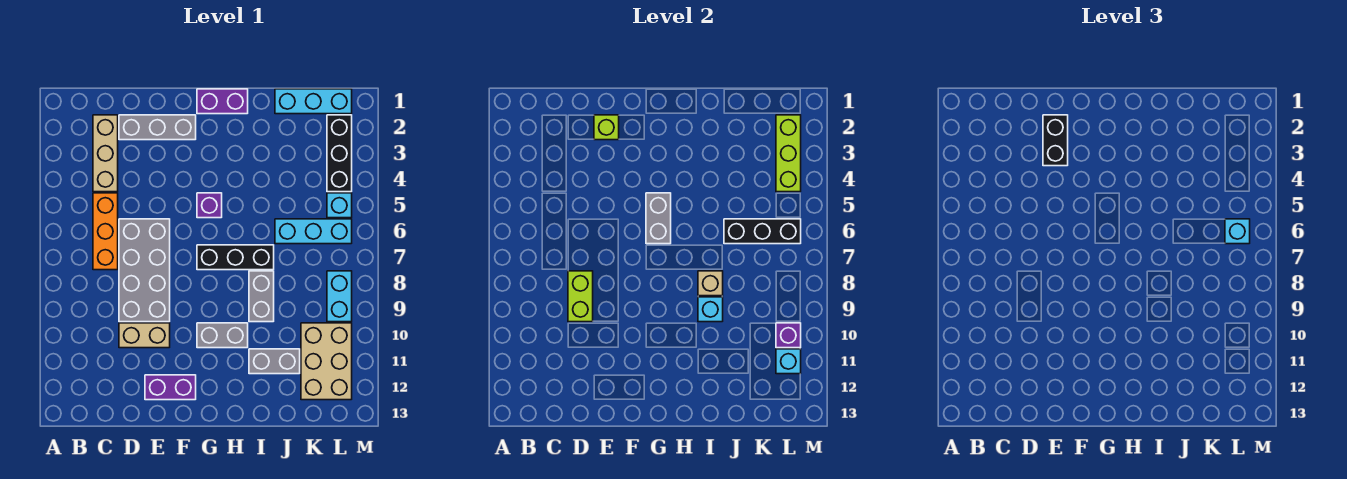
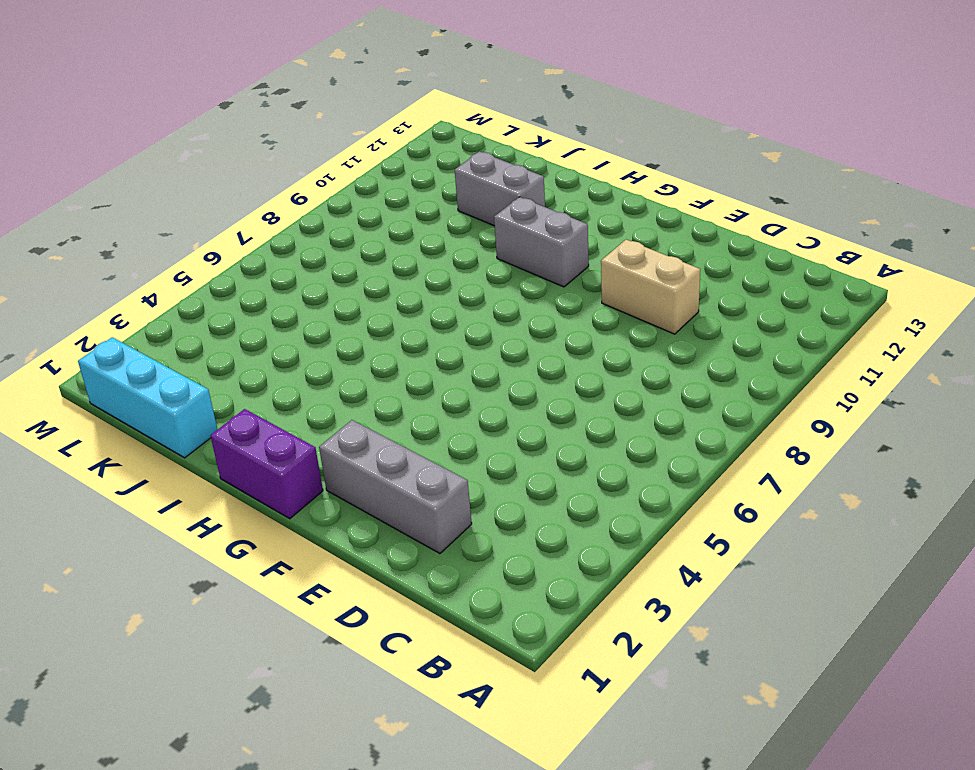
none -> tan 1x3 brick [93,115,118,192]
none -> orange 1x3 brick [93,193,118,270]
none -> grey 2x4 brick [119,219,170,322]

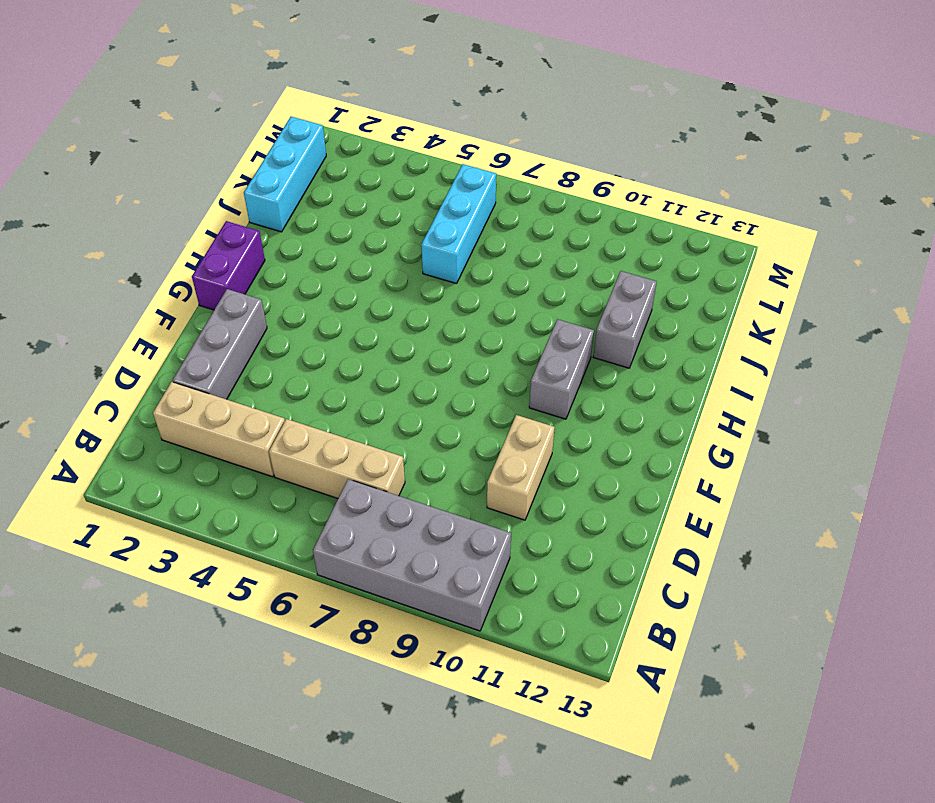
grey 2x4 brick [313,479,511,631] -> grey 2x4 brick moved to [119,219,170,322]
tan 1x3 brick [269,419,405,498] -> orange 1x3 brick [93,193,118,270]
none -> purple 1x2 brick [145,375,196,400]
none -> purple 1x1 brick [197,193,222,218]
none -> black 1x3 brick [197,245,274,270]

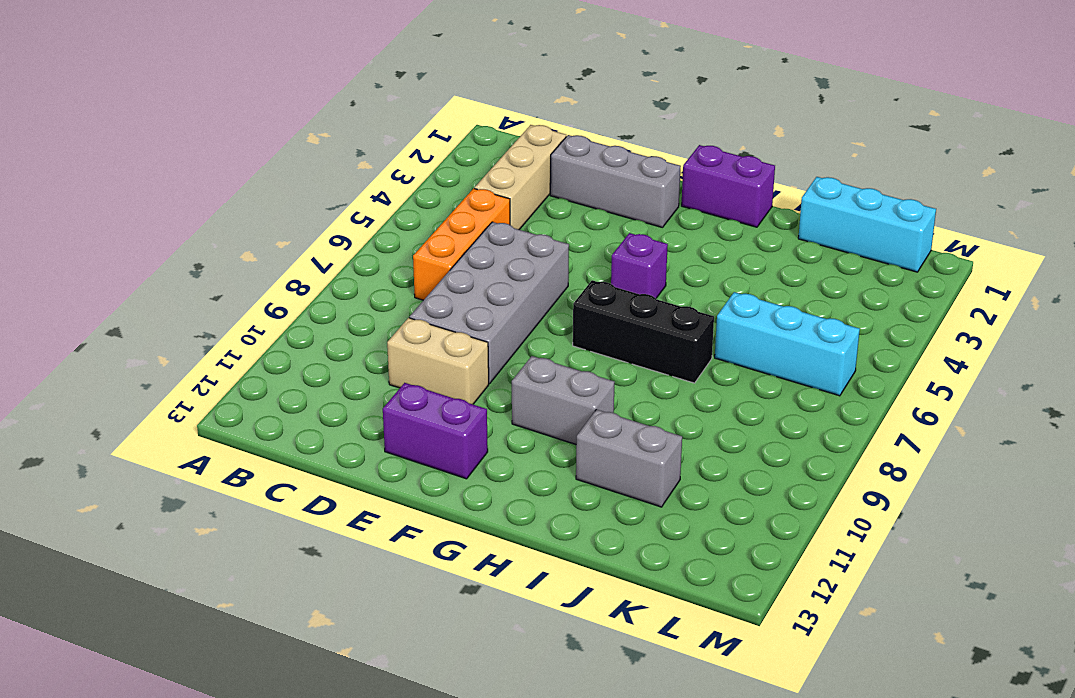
none -> grey 1x2 brick [249,271,274,322]
none -> tan 2x3 brick [301,323,352,400]
none -> black 1x3 brick [327,115,352,192]

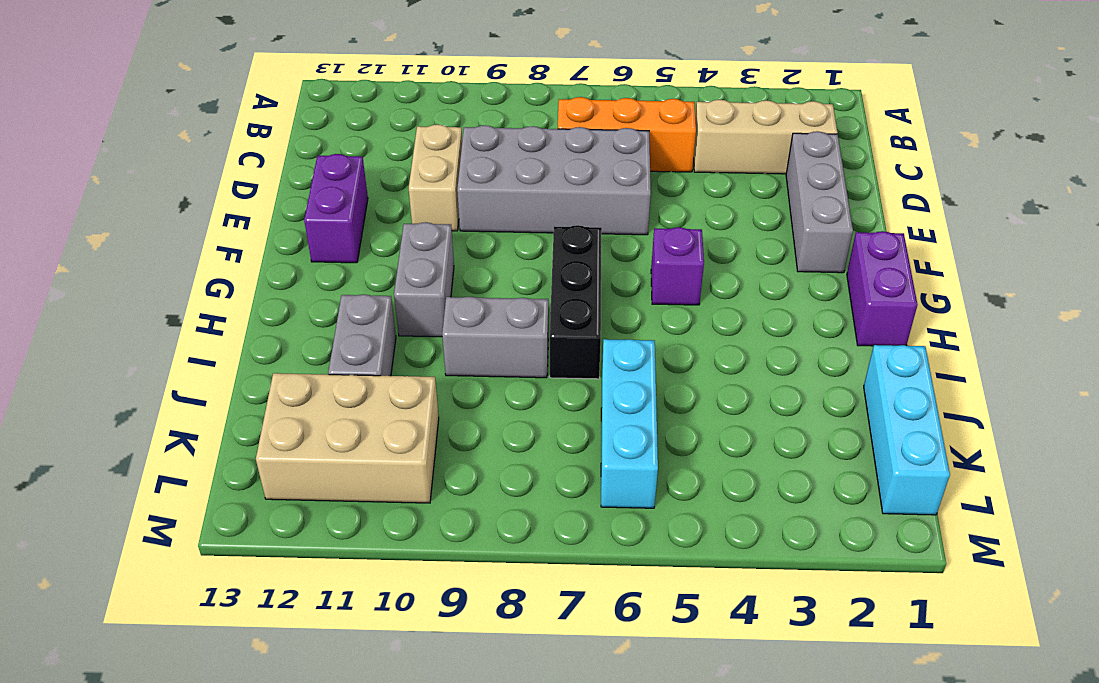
none -> black 1x3 brick [327,115,352,192]
none -> cyan 1x1 brick [327,193,352,218]
none -> cyan 1x2 brick [327,271,352,322]

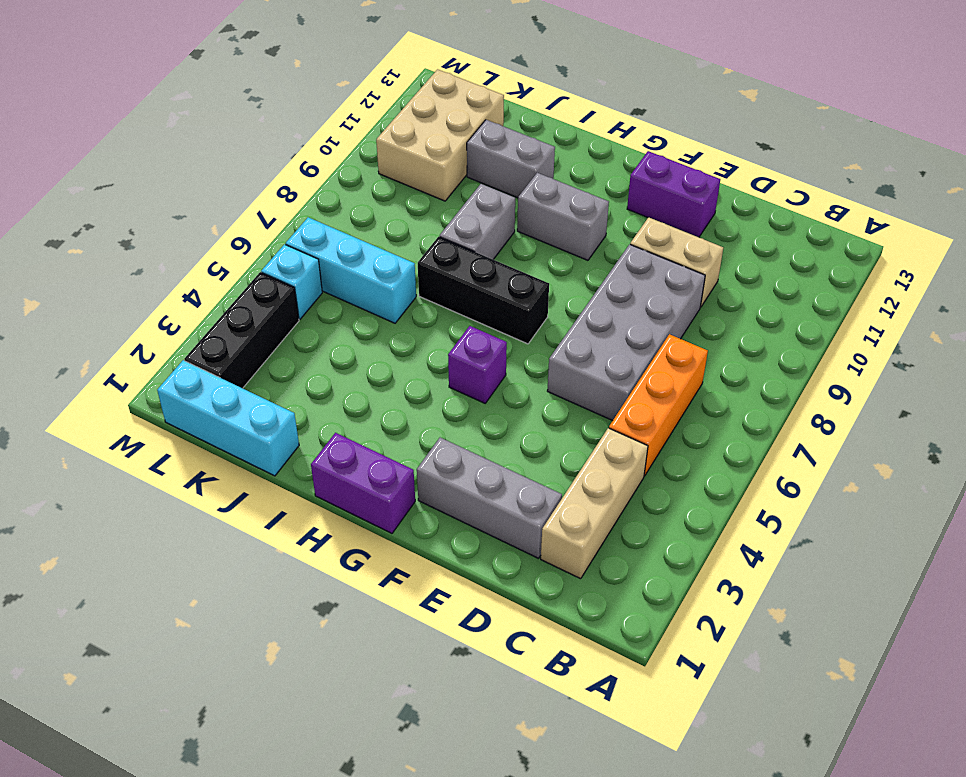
none -> cyan 1x2 brick [327,271,352,322]
none -> lime 1x2 brick [568,271,593,322]
none -> lime 1x1 brick [594,115,619,140]

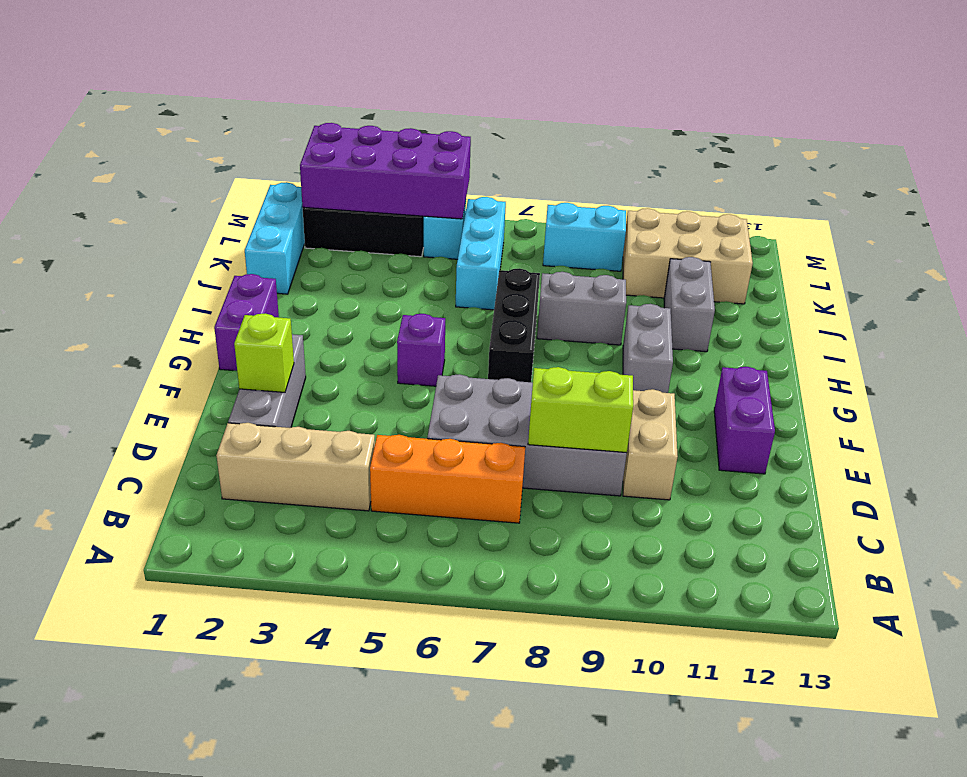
purple 2x4 brick [300,123,471,219] -> lime 1x3 brick [776,115,801,192]
none -> grey 1x2 brick [646,193,671,244]
none -> tan 1x1 brick [698,271,723,296]
none -> cyan 1x1 brick [698,297,723,322]

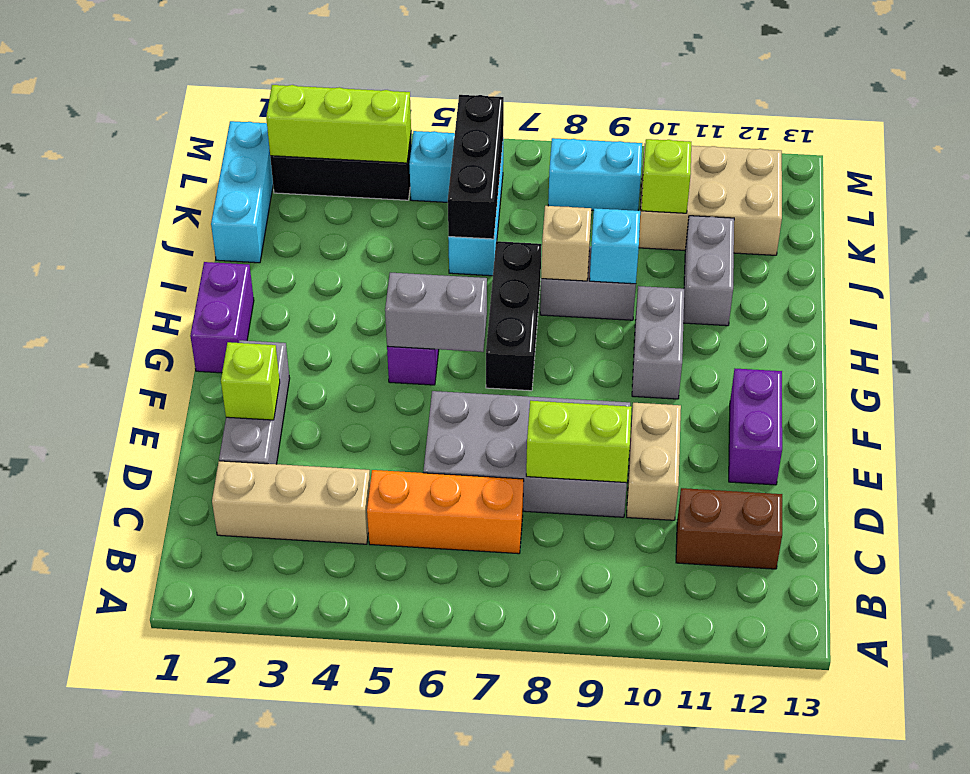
brown 1x2 brick [676,488,782,569] -> none
lime 1x1 brick [641,139,691,213] -> none
none -> purple 1x1 brick [776,323,801,348]
none -> cyan 1x1 brick [776,349,801,374]
none -> black 1x2 brick [1043,115,1068,166]

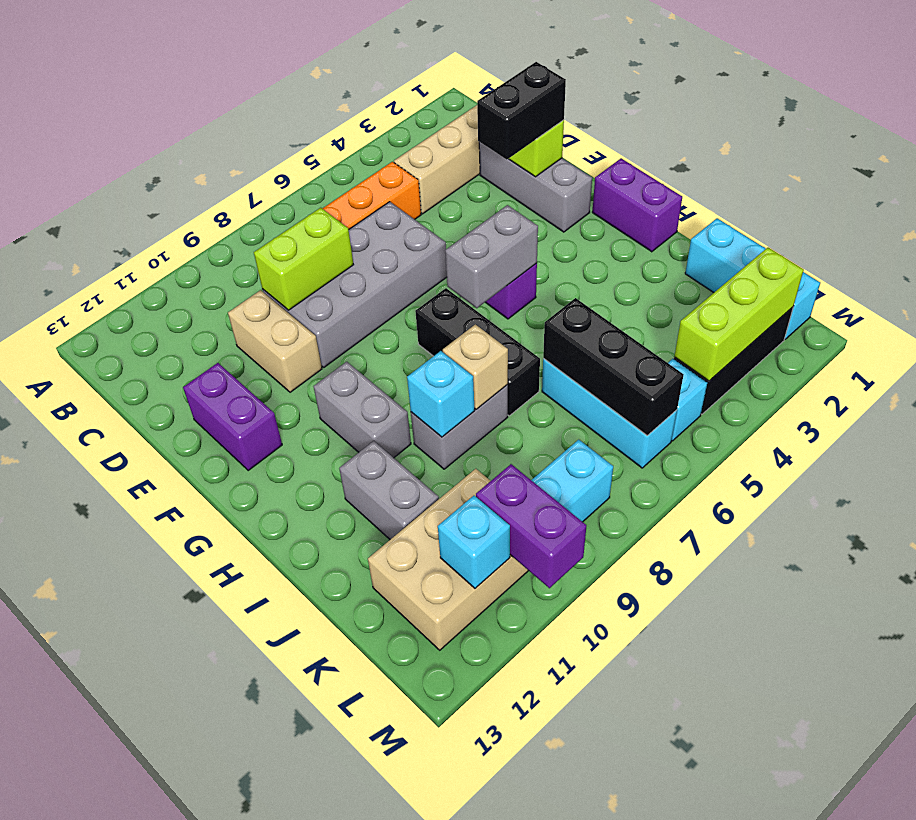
purple 1x2 brick [476,464,586,588] -> purple 1x1 brick [776,323,801,348]
none -> cyan 1x1 brick [1225,219,1250,244]

